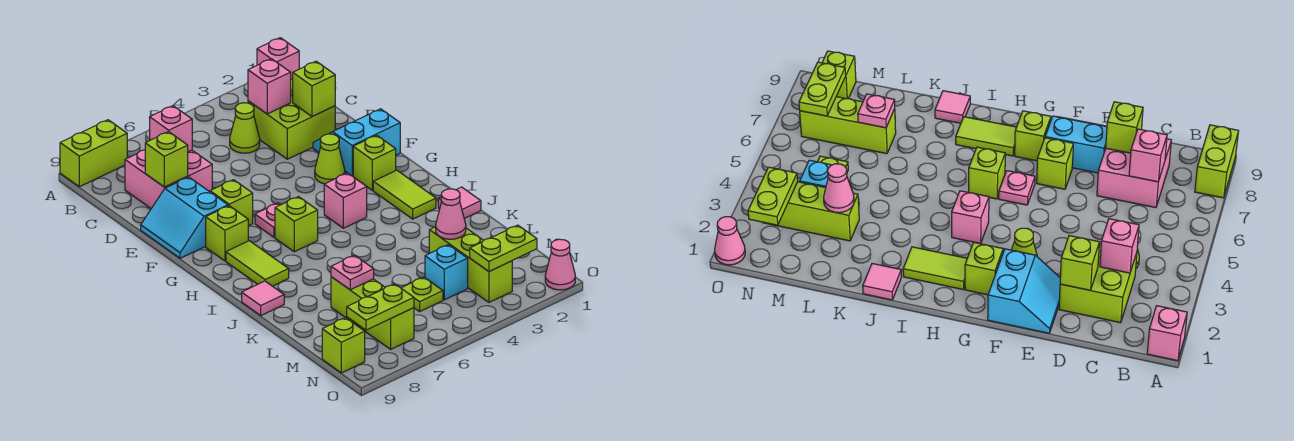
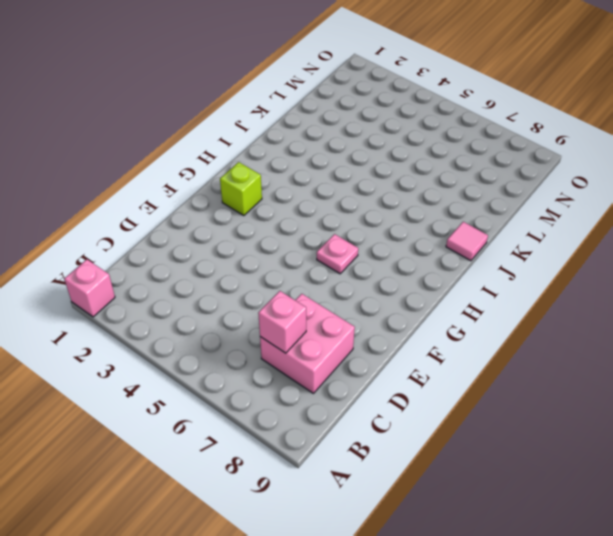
none -> lime 1x2 brick [60,120,127,187]
none -> lime 2x2 brick [248,79,335,159]
none -> lime 1x1 cone [230,103,260,153]
none -> cyan 2x2 slope [313,109,400,176]

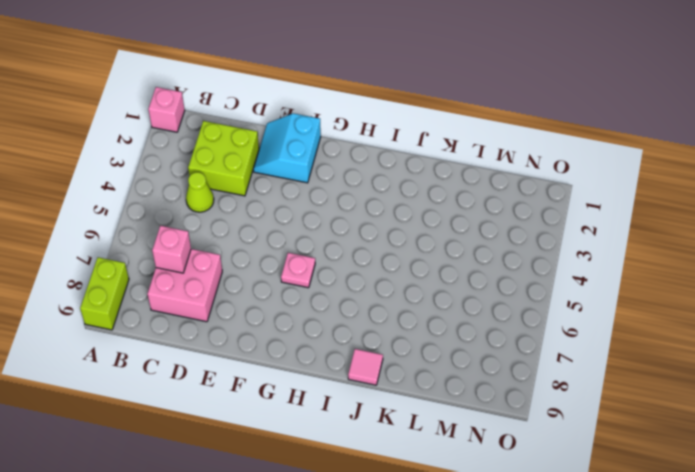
none -> cyan 2x2 slope [141,177,228,258]
none -> lime 1x1 cone [315,134,345,184]
none -> lime 1x1 brick [210,180,253,226]
none -> lime 1x1 brick [353,135,396,190]

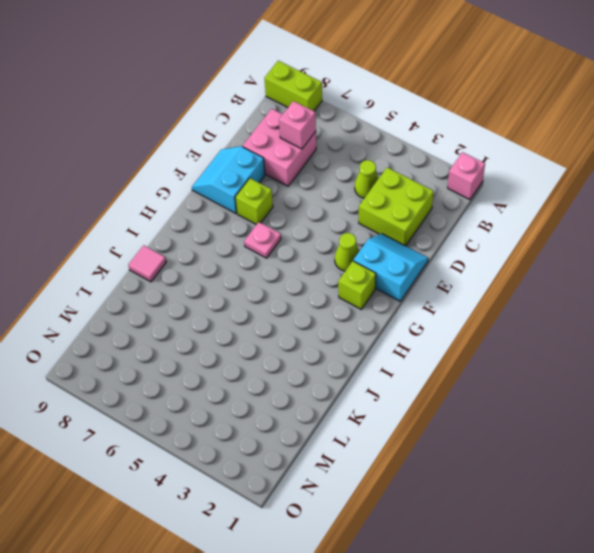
none -> lime 1x1 brick [206,206,248,261]
none -> lime 1x2 tile [373,170,436,219]
none -> pink 1x1 brick [324,173,367,228]
none -> lime 1x1 brick [275,197,318,252]

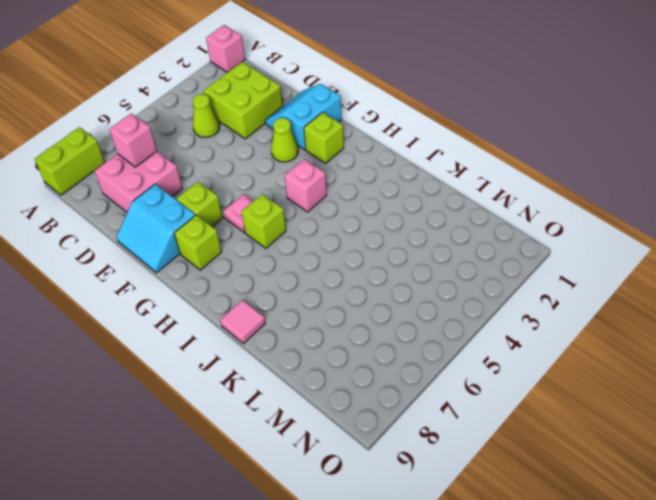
none -> lime 1x2 tile [373,170,436,219]
none -> lime 1x2 tile [226,241,289,286]
none -> pink 1x1 tile [438,187,481,219]
none -> lime 1x3 brick [429,227,512,302]

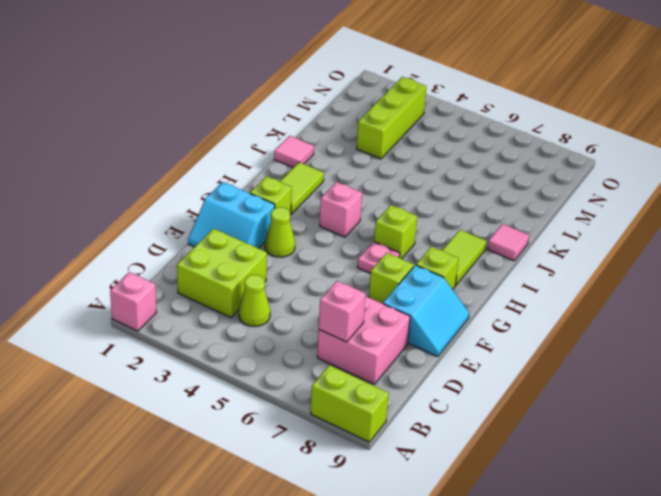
none -> lime 1x3 brick [331,277,414,349]
none -> cyan 1x1 brick [425,245,468,300]
none -> lime 1x1 plate [401,277,443,312]
none -> lime 1x1 brick [322,318,365,373]

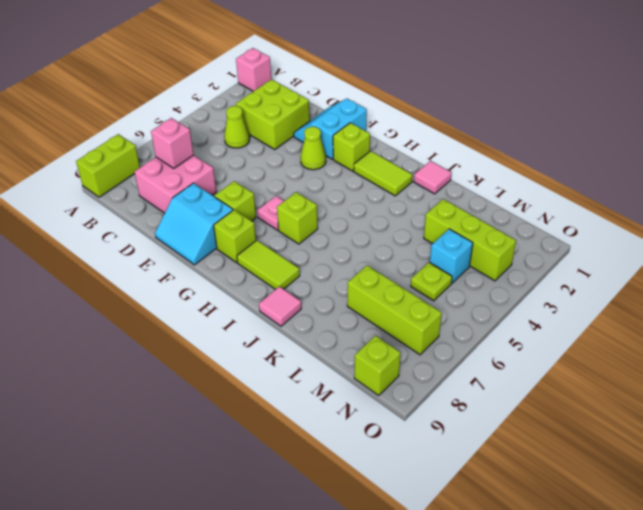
none -> pink 1x1 brick [324,173,367,228]
none -> pink 1x1 cone [545,239,575,290]
none -> pink 1x1 brick [248,59,291,114]
none -> lime 1x1 brick [293,61,335,117]

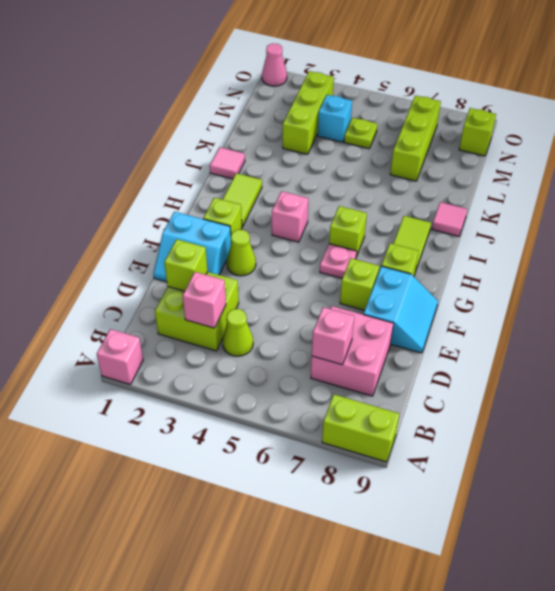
none -> lime 1x1 brick [145,132,188,187]
none -> pink 1x1 cone [436,189,466,239]
none -> pink 1x1 plate [331,255,374,290]
none -> lime 1x2 plate [470,225,537,272]

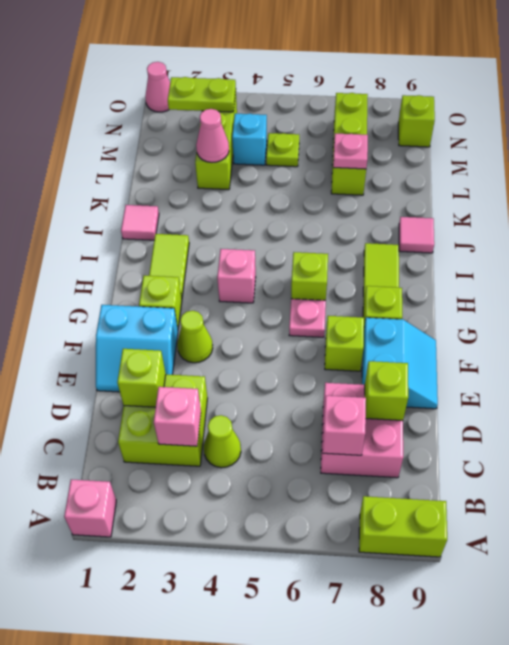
none -> lime 1x2 plate [347,284,414,330]

